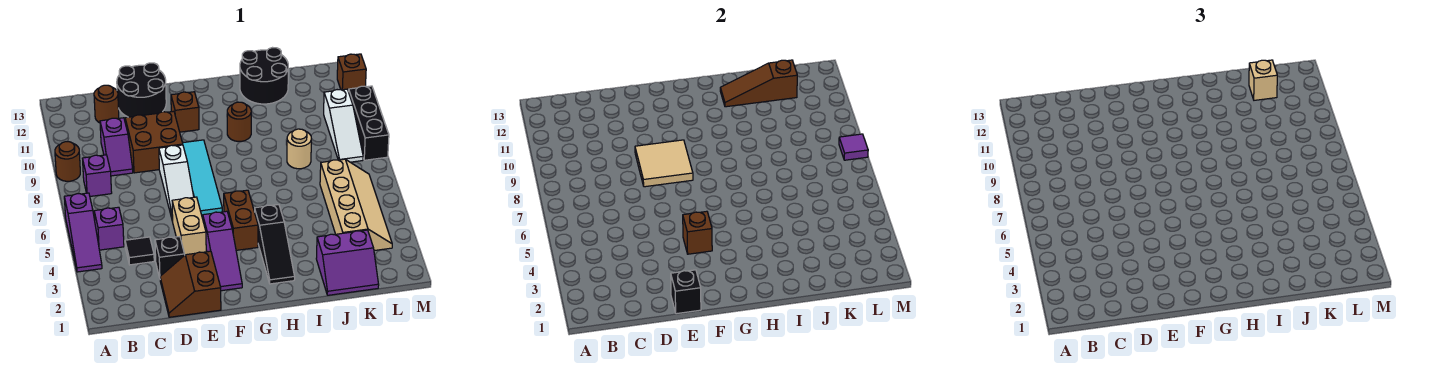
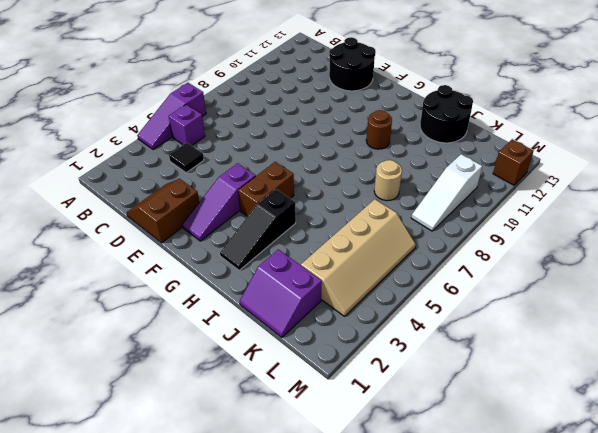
none -> brown 1x1 round brick [55,142,80,181]
none -> purple 1x1 brick [82,155,112,196]
none -> purple 1x2 slope [100,118,133,176]
none -> brown 1x1 round brick [94,85,119,123]

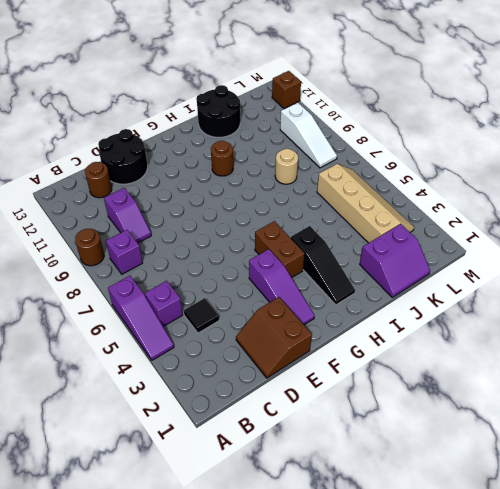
none -> black 1x1 brick [155,237,185,278]
none -> brown 2x2 brick [125,111,183,173]
none -> tan 1x2 brick [172,197,206,255]
none -> white 1x3 slope [159,145,194,222]

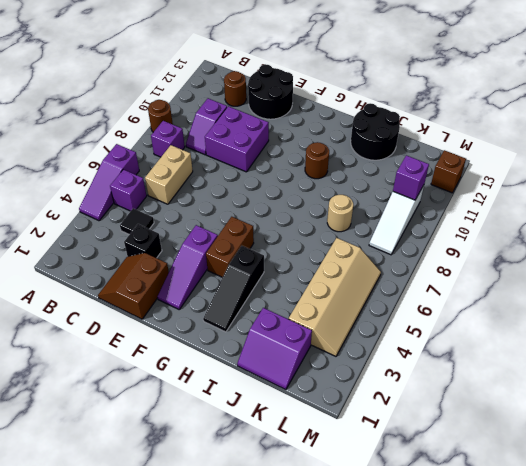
tan 1x2 brick [145,145,193,204] -> tan 1x2 brick moved to [172,197,206,255]
purple 2x2 brick [205,106,269,172] -> brown 2x2 brick [125,111,183,173]
purple 1x1 brick [393,155,429,200] -> none
none -> white 1x3 slope [159,145,194,222]
none -> cyan 1x4 tile [183,140,222,218]
none -> brown 1x1 brick [171,92,199,132]
none -> black 1x3 brick [349,86,389,160]

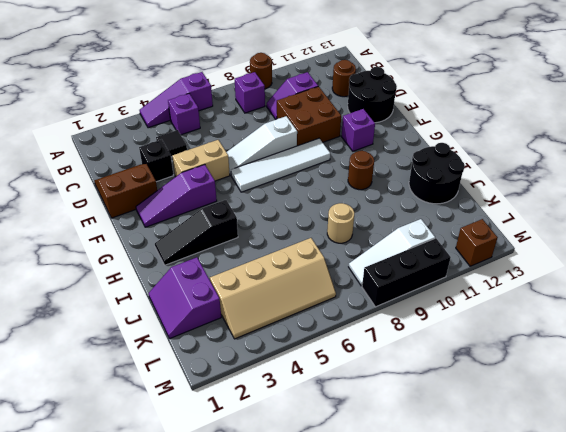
white 1x4 tile [231,138,330,192] -> cyan 1x4 tile [183,140,222,218]
purple 1x1 brick [341,109,375,151] -> brown 1x1 brick [171,92,199,132]
none -> brown 1x2 brick [224,190,258,250]
none -> black 1x1 brick [671,270,701,314]
none -> tan 2x2 tile [635,140,693,187]
none -> brown 1x1 brick [683,211,712,254]

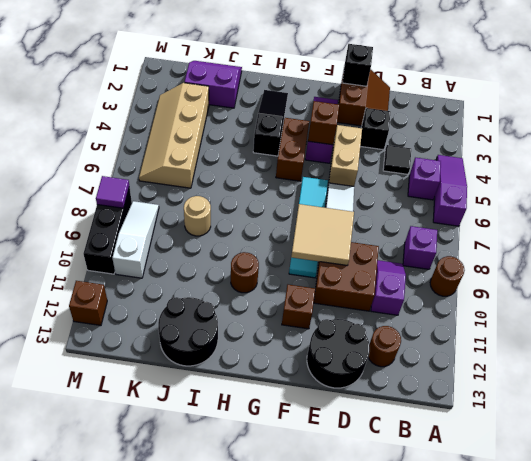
none -> brown 1x3 slope [720,60,797,107]
none -> tan 1x1 brick [1249,60,1277,100]

